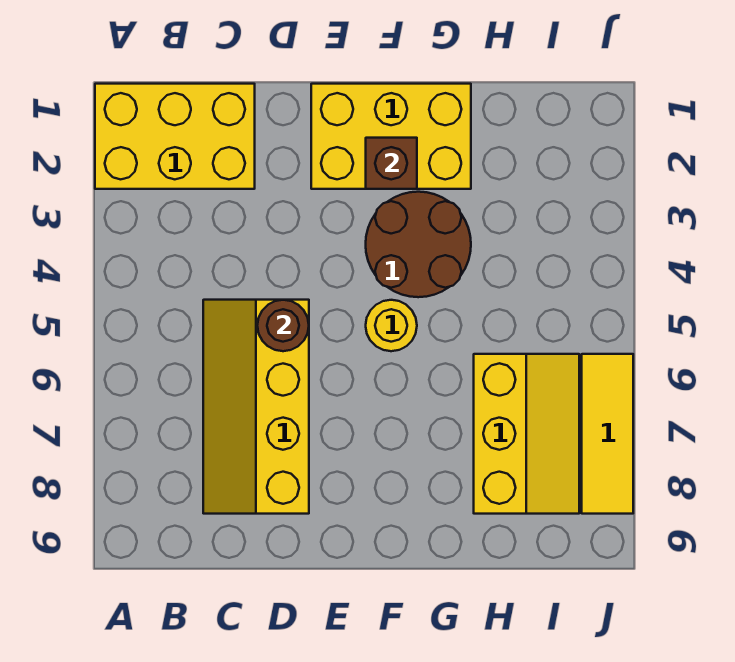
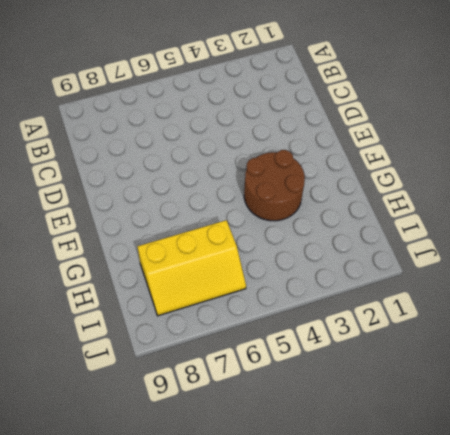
none -> yellow 2x3 brick [95,84,255,189]
none -> yellow 2x4 slope [203,300,309,514]

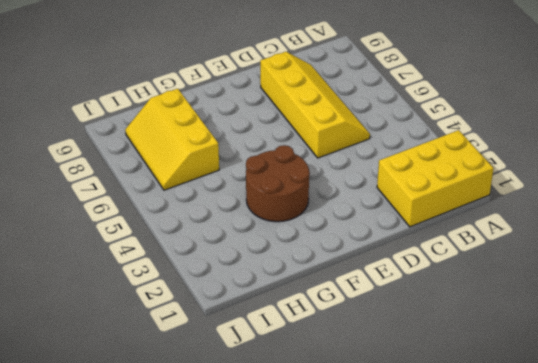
none -> yellow 2x3 brick [311,84,471,189]
none -> yellow 1x1 round brick [366,300,417,351]

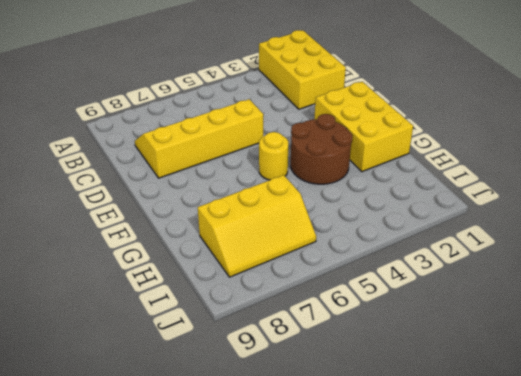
none -> yellow 1x3 tile [582,354,633,514]
none -> brown 1x1 round brick [257,300,309,351]

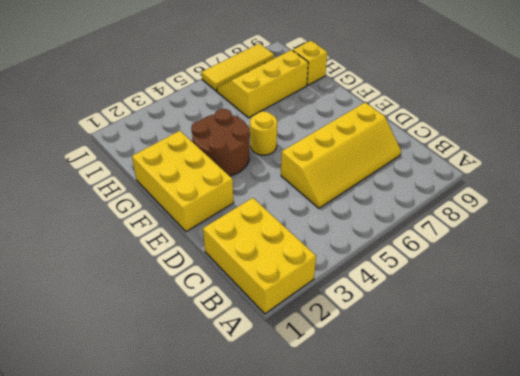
yellow 1x1 brick [293,41,327,85] -> none
none -> brown 1x1 round brick [257,300,309,351]
none -> brown 1x1 brick [366,138,417,189]

